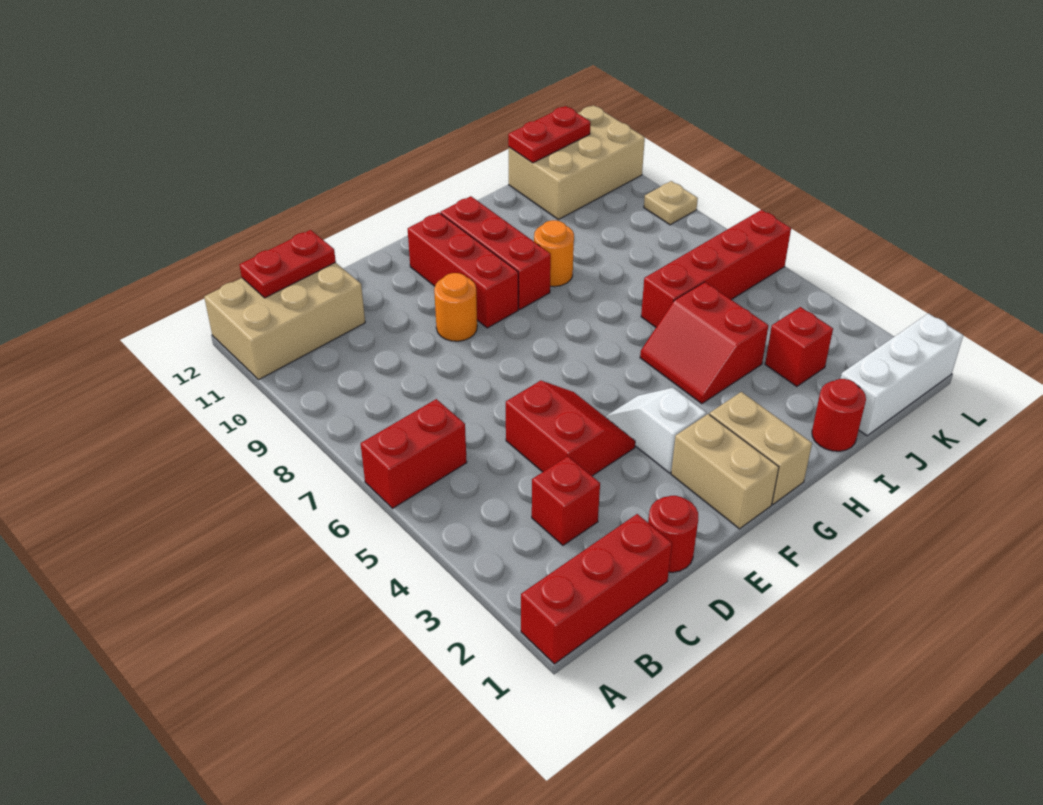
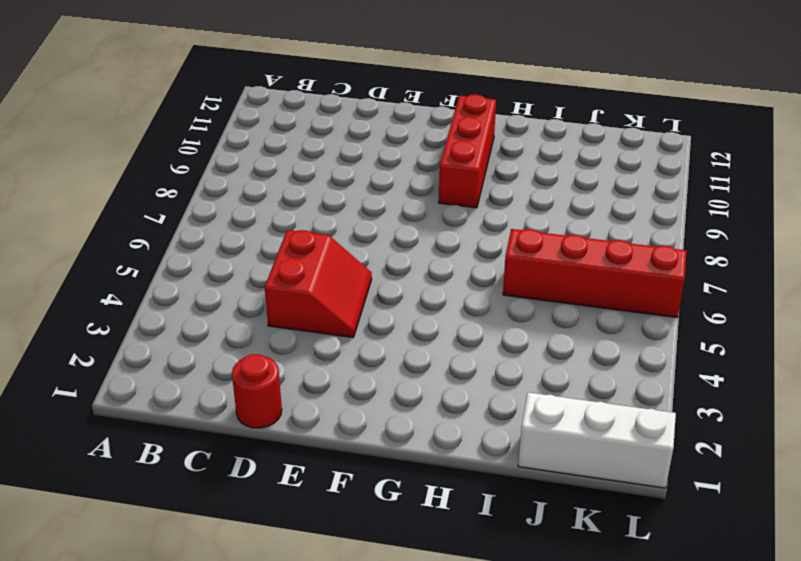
none -> red 1x3 brick [521,514,672,664]
none -> red 1x2 brick [361,399,467,508]
none -> tan 2x3 brick [204,262,365,379]

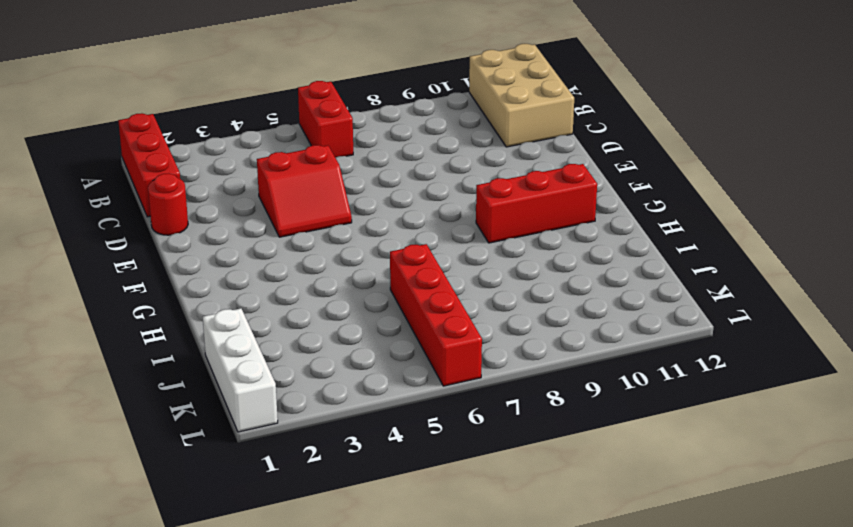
none -> red 1x1 brick [532,456,600,545]
none -> orange 1x1 round brick [434,273,477,341]
none -> tan 1x2 brick [671,414,779,529]

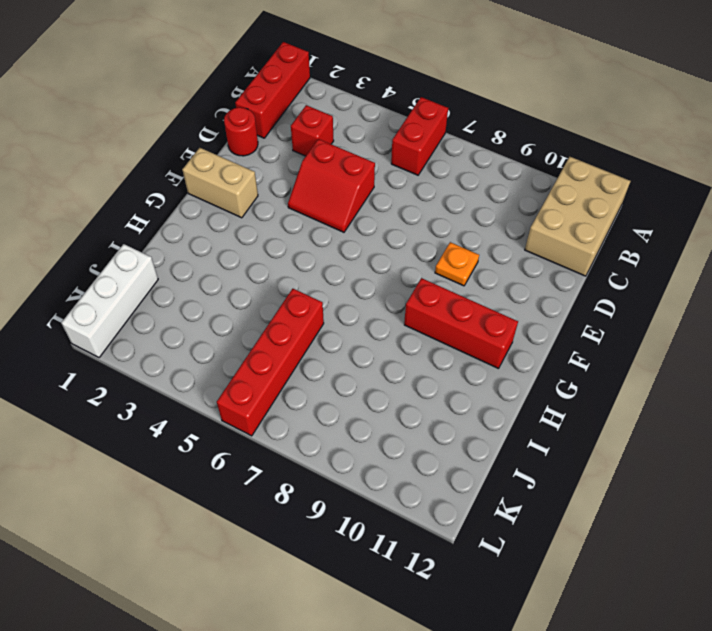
orange 1x1 plate [435,242,479,286] -> orange 1x1 round brick [434,273,477,341]
none -> white 1x2 slope [606,388,706,473]
none -> red 1x3 brick [408,213,518,328]
none -> tan 1x2 brick [710,392,812,504]

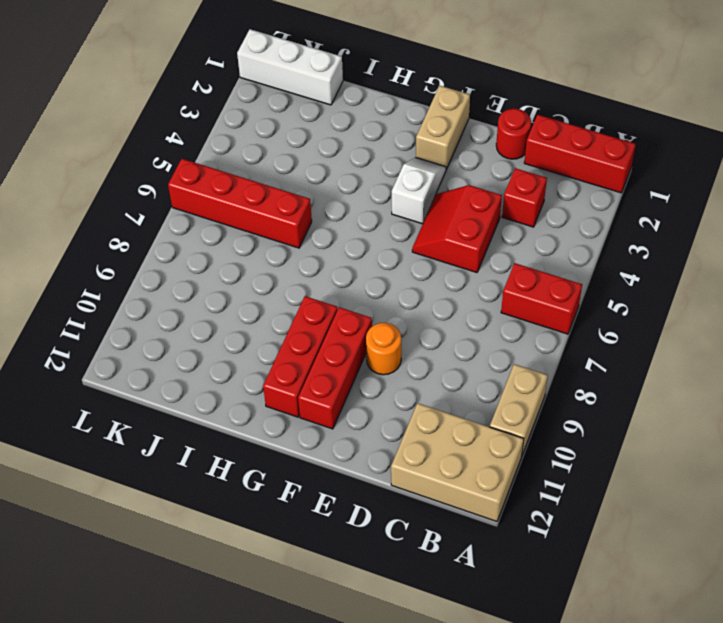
tan 1x2 brick [490,364,548,455] -> tan 1x2 brick moved to [710,392,812,504]
white 1x2 slope [392,157,446,224] -> white 1x2 slope turned to [606,388,706,473]
none -> red 2x2 slope [640,282,768,404]
none -> orange 1x1 round brick [534,220,574,287]
none -> red 1x1 round brick [812,379,866,451]

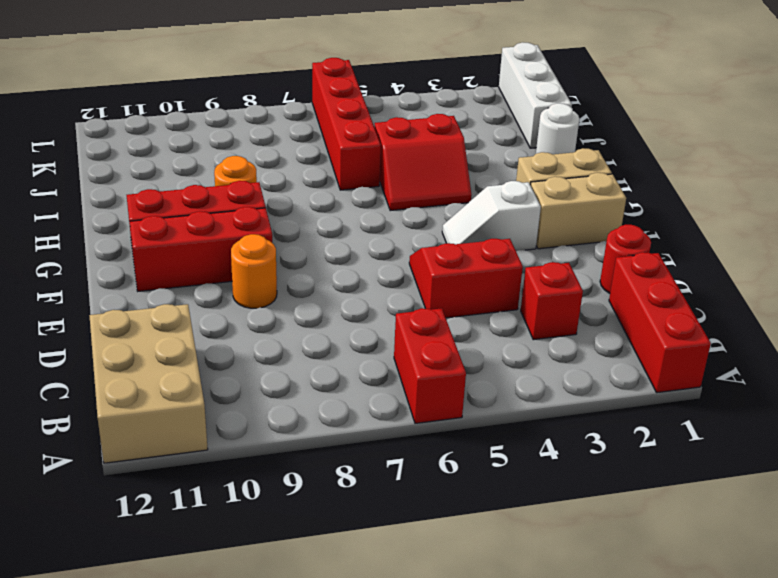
white 1x1 round brick [536,103,579,154] -> red 1x1 round brick [812,379,866,451]
none -> red 1x1 brick [765,307,833,386]
none -> tan 2x3 brick [509,105,645,220]
none -> tan 1x1 plate [644,181,698,225]

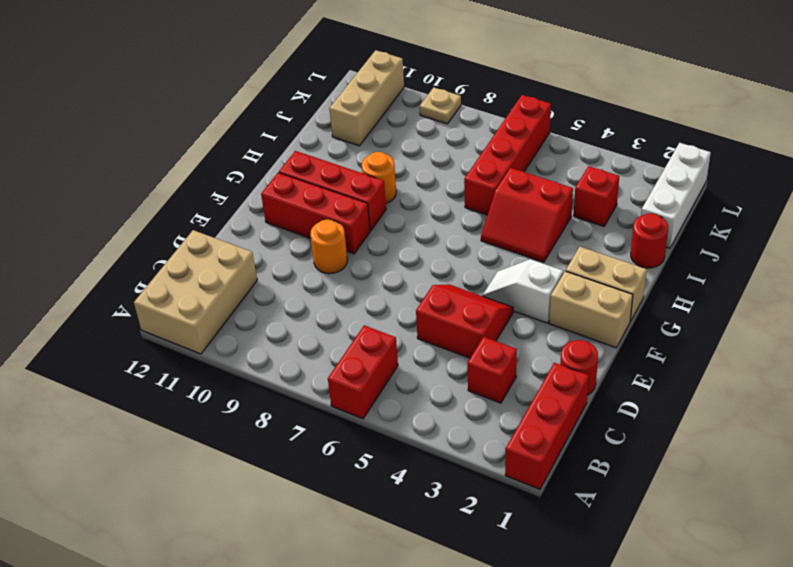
tan 1x3 brick [329,50,404,146] -> tan 2x3 brick [509,105,645,220]
none -> red 1x2 plate [240,230,336,298]
none -> red 1x2 plate [508,106,590,163]

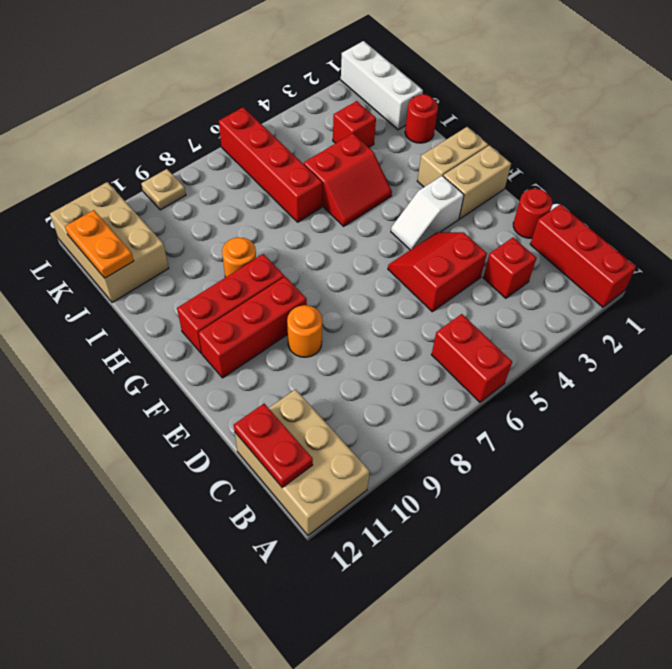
orange 1x2 plate [65,210,134,278] -> red 1x2 plate [508,106,590,163]

